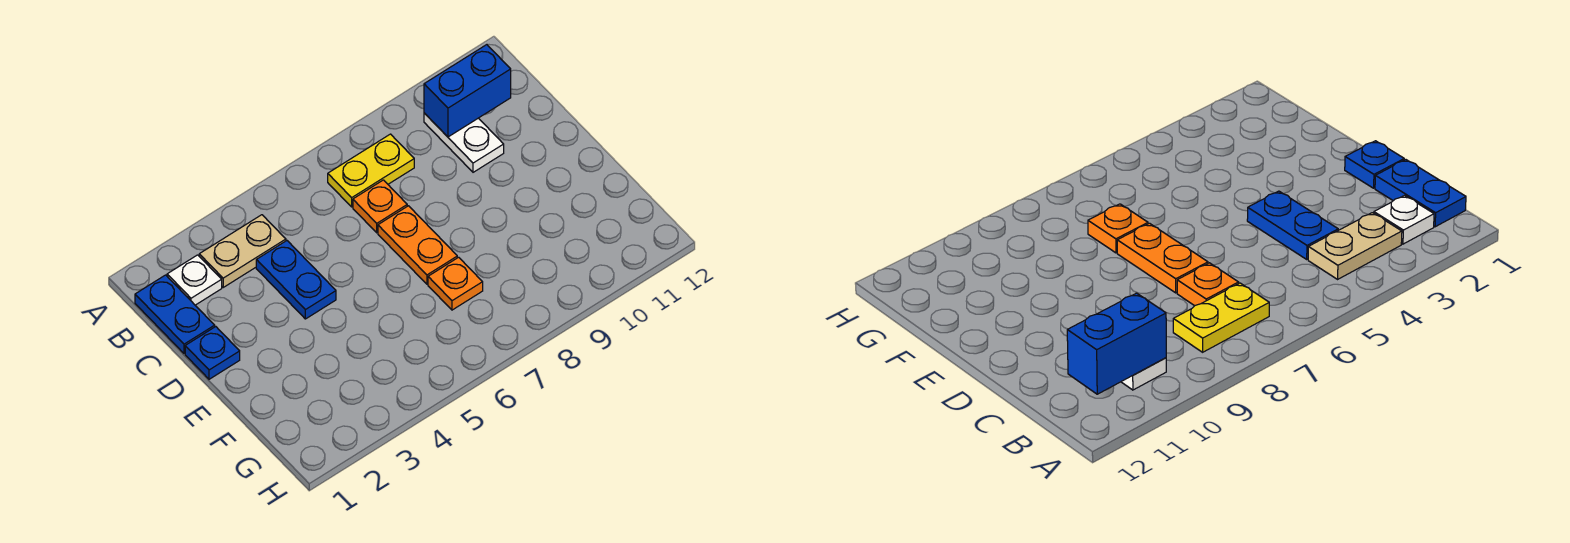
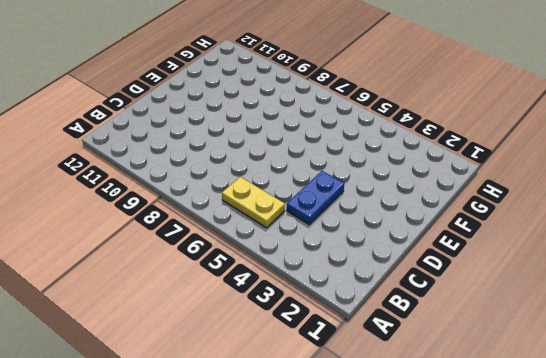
yellow 1x2 plate [222,177,285,228] -> yellow 1x2 plate moved to [328,134,414,207]
none -> blue 1x2 plate [135,275,215,353]
none -> white 1x1 plate [167,255,222,305]

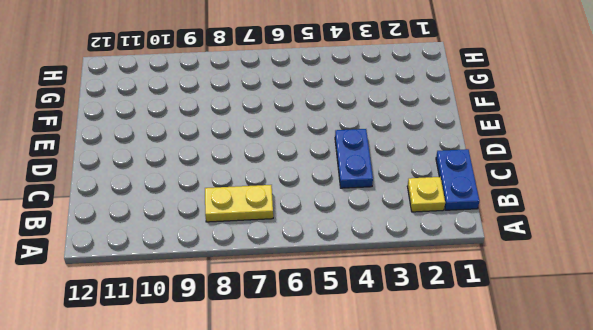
yellow 1x1 plate [407,177,445,212] -> white 1x1 plate [167,255,222,305]
none -> tan 1x2 plate [199,215,286,287]
none -> white 1x2 plate [424,113,504,172]

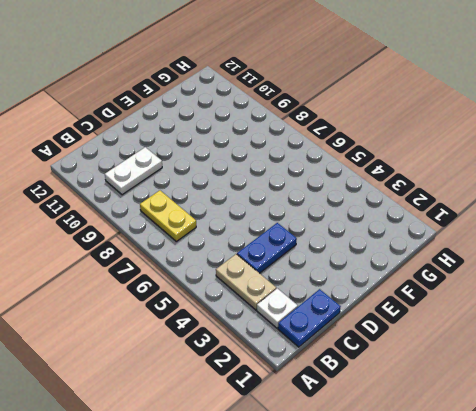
none -> orange 1x1 plate [353,180,407,233]
none -> blue 1x1 plate [185,327,240,379]

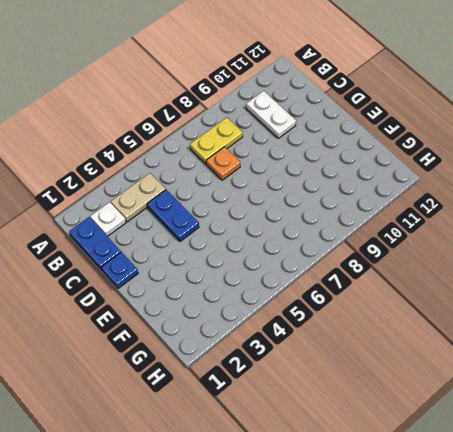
none -> orange 1x2 plate [378,206,457,284]
none -> orange 1x1 plate [428,257,483,310]

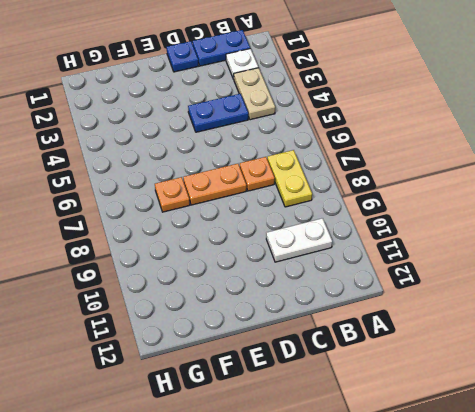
none -> blue 1x2 brick [424,45,511,137]

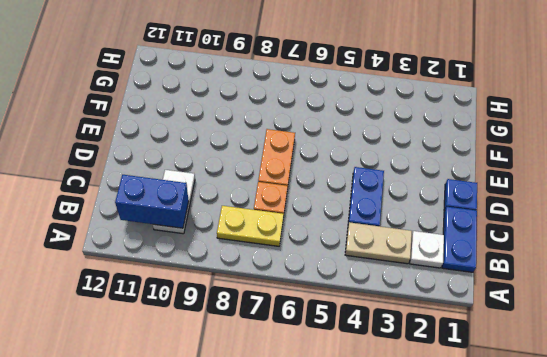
none -> orange 1x1 plate [428,257,483,310]

